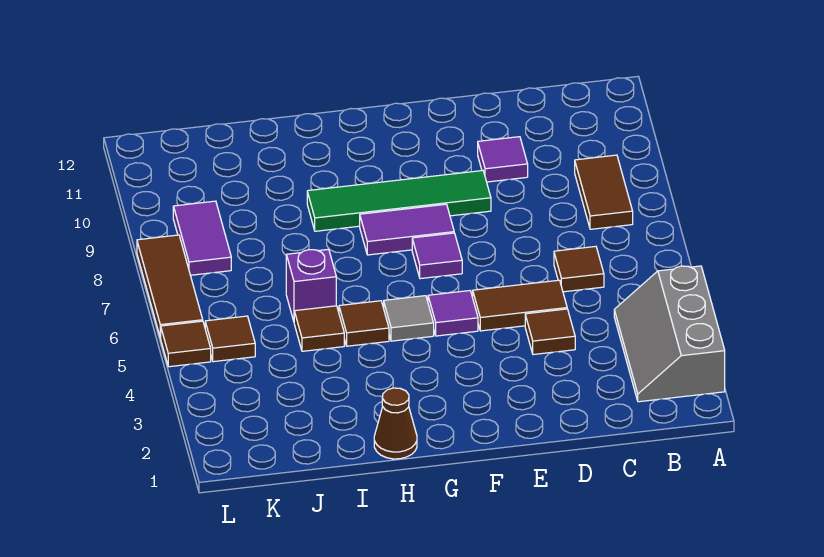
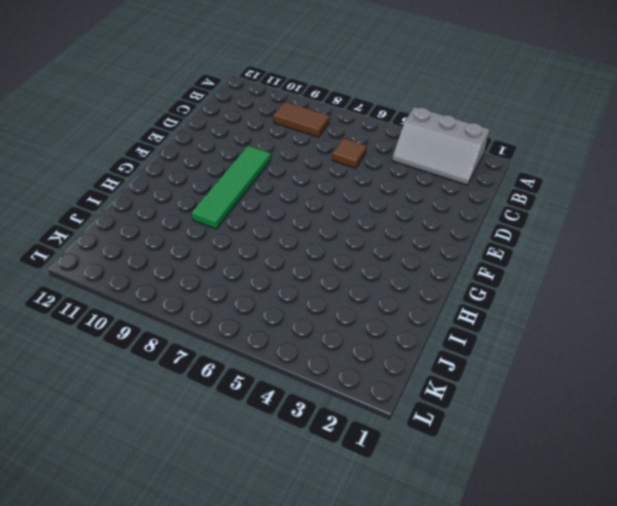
none -> brown 1x1 tile [525,309,575,355]
none -> brown 1x2 tile [473,280,567,331]
none -> purple 1x1 tile [478,137,528,182]

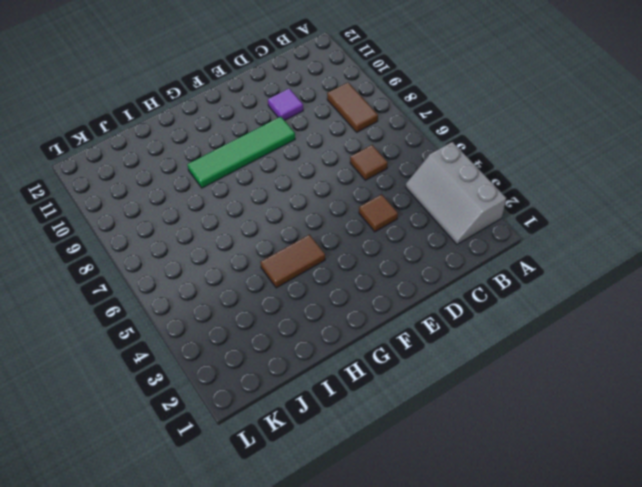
brown 1x2 tile [260,235,325,288] -> brown 1x2 tile moved to [473,280,567,331]
none -> purple 1x1 tile [428,291,478,336]
none -> purple 1x1 tile [412,233,462,279]
none -> purple 1x2 tile [360,204,454,255]

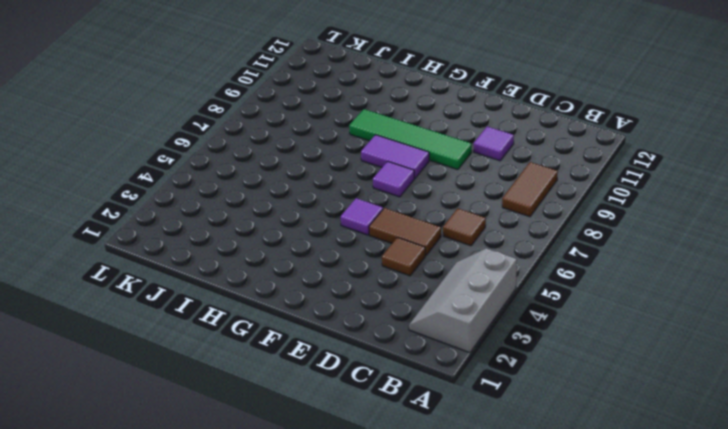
none -> grey 1x1 tile [384,296,434,341]
none -> brown 1x1 cone [374,388,417,459]
none -> brown 1x1 tile [339,301,389,346]

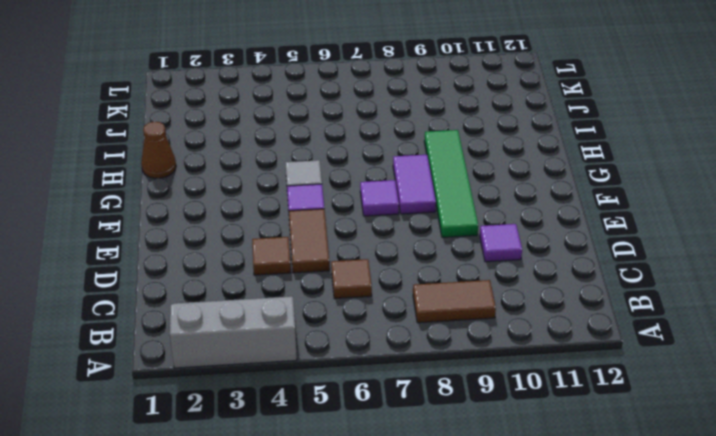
none -> brown 1x1 tile [339,301,389,346]
none -> brown 1x1 tile [294,306,344,351]
none -> purple 1x1 brick [286,249,336,321]

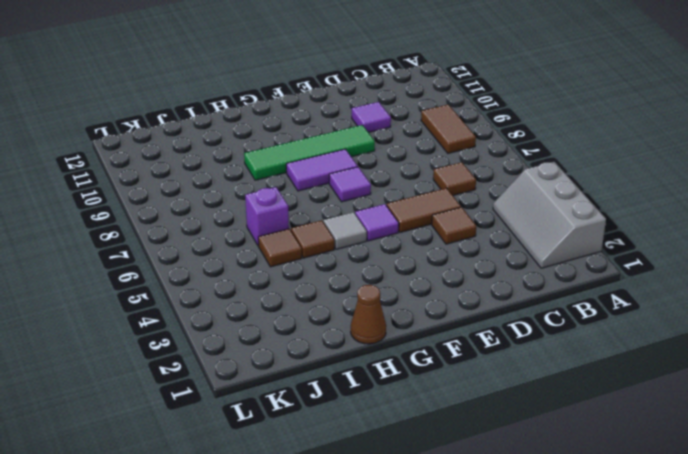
none -> brown 1x1 tile [205,316,255,362]
none -> purple 1x2 tile [173,201,231,275]
none -> brown 1x1 tile [161,321,211,367]

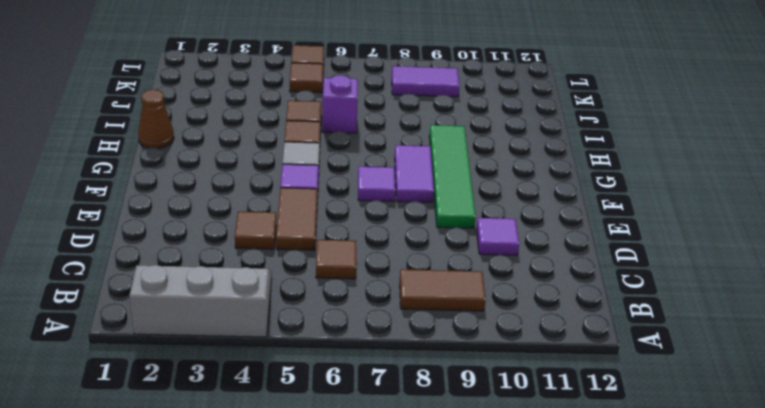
none -> brown 1x3 tile [137,235,203,338]

